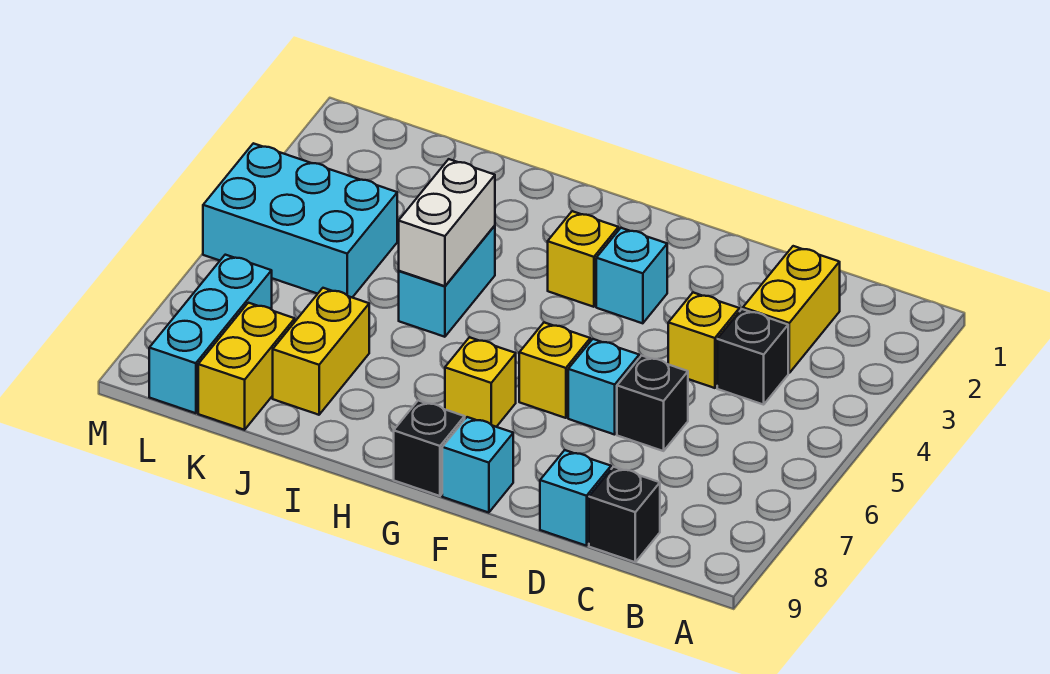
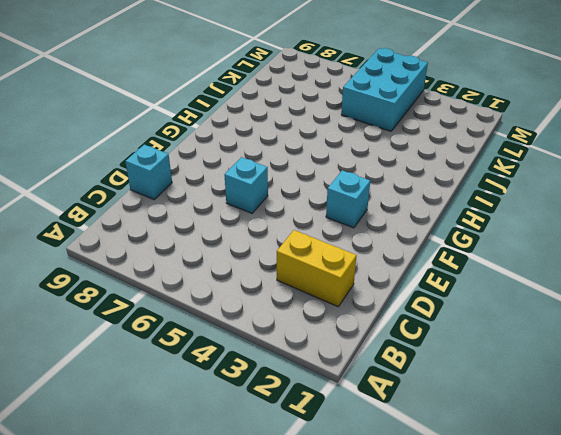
none -> black 1x1 brick [717,309,788,405]
none -> black 1x1 brick [589,467,660,562]
none -> yellow 1x1 brick [668,292,739,388]

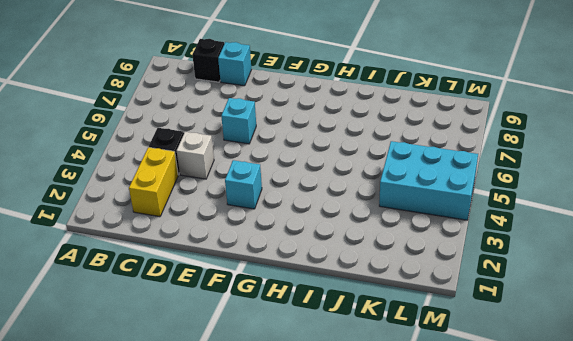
white 1x1 brick [177,132,214,179] -> yellow 1x1 brick [668,292,739,388]
none -> black 1x1 brick [617,356,688,451]
none -> yellow 1x1 brick [519,323,590,418]
none -> cyan 1x1 brick [442,417,513,513]

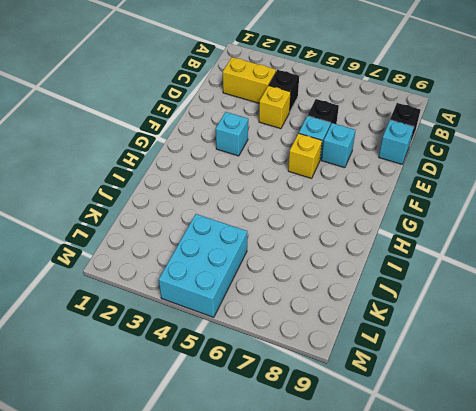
cyan 1x1 brick [321,123,356,168] -> cyan 1x1 brick moved to [442,417,513,513]
none -> yellow 1x1 brick [548,211,618,307]
none -> yellow 1x1 brick [445,337,516,427]
none -> black 1x1 brick [394,401,465,496]

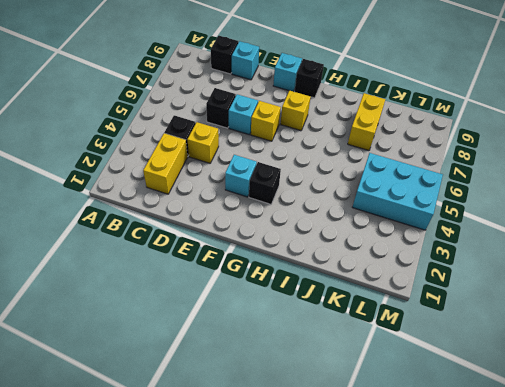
black 1x1 brick [249,162,281,204] -> yellow 1x1 brick [548,211,618,307]
none -> cyan 1x2 brick [399,226,495,337]
none -> yellow 1x2 brick [198,303,295,430]
none -> cyan 1x3 brick [149,255,272,413]

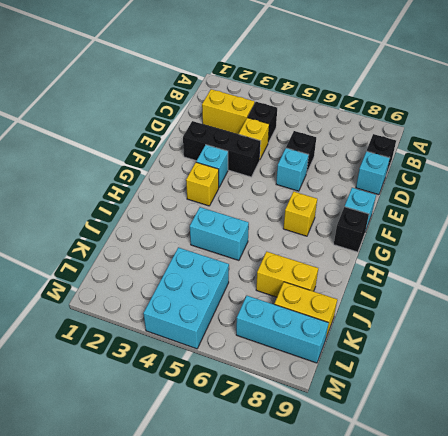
black 1x3 brick [183,121,261,177] -> none
none -> yellow 1x1 brick [519,323,590,418]
none -> white 1x2 brick [399,159,495,286]

